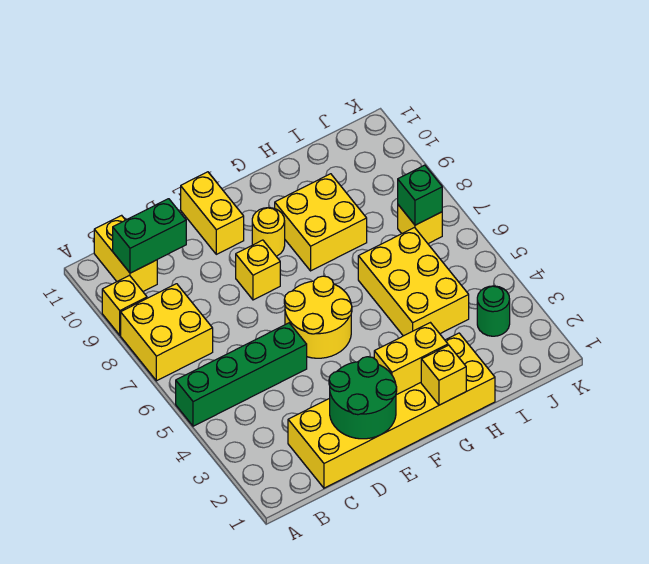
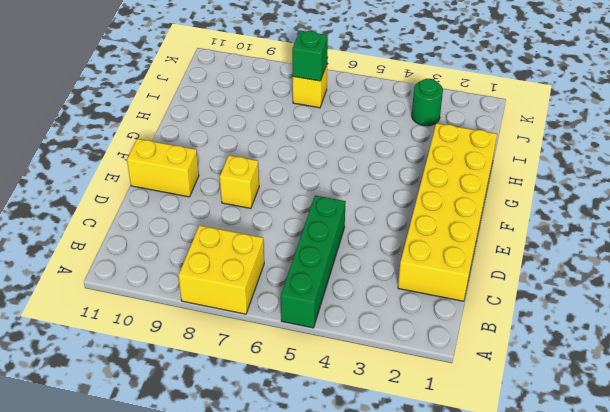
none -> yellow 1x1 brick [102,275,147,335]
none -> yellow 1x2 brick [94,215,157,291]
none -> yellow 2x2 round brick [284,276,352,358]

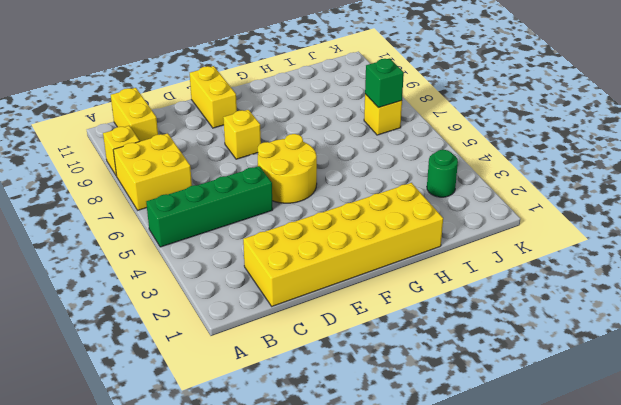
none -> yellow 1x1 round brick [252,208,285,256]
none -> yellow 2x2 brick [275,174,367,271]
none -> yellow 2x3 brick [358,228,469,336]

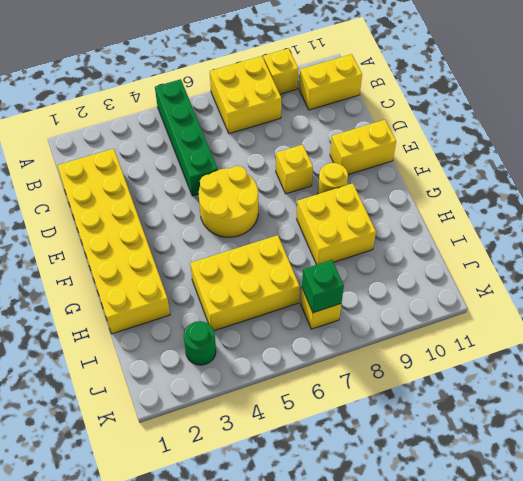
none -> green 1x2 brick [113,199,186,273]
none -> green 2x2 round brick [329,357,397,439]
none -> yellow 1x2 brick [374,323,448,395]

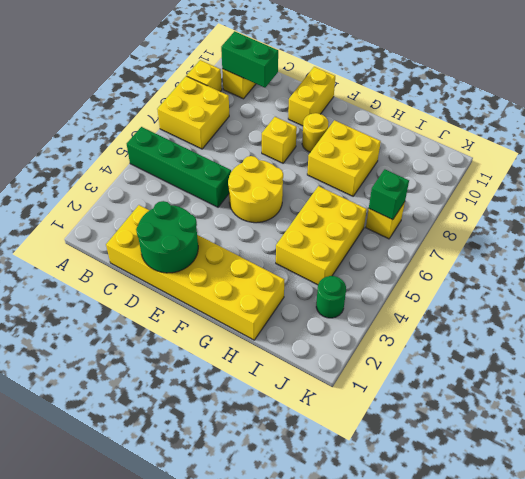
none -> yellow 1x2 brick [374,323,448,395]
none -> yellow 1x1 brick [421,345,466,405]

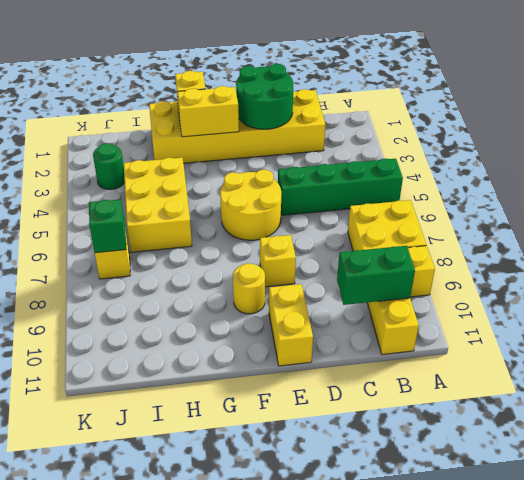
none -> yellow 2x2 brick [275,174,367,271]

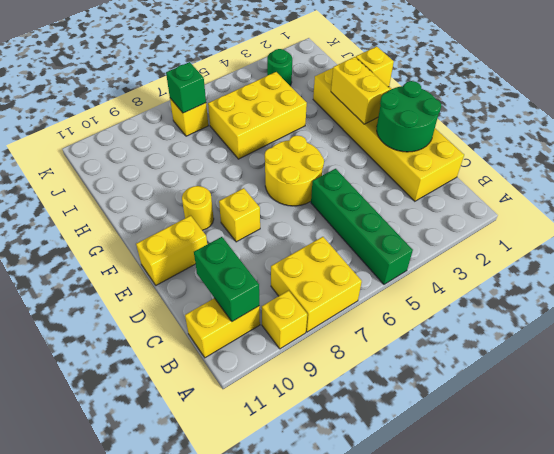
none -> yellow 2x2 brick [275,174,367,271]

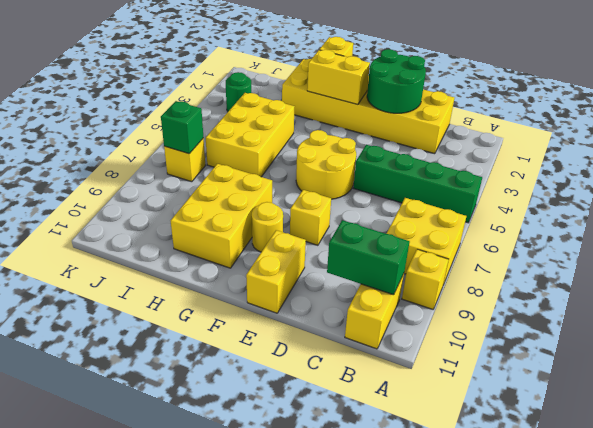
yellow 2x3 brick [171,164,272,268] -> yellow 2x2 brick [275,174,367,271]

